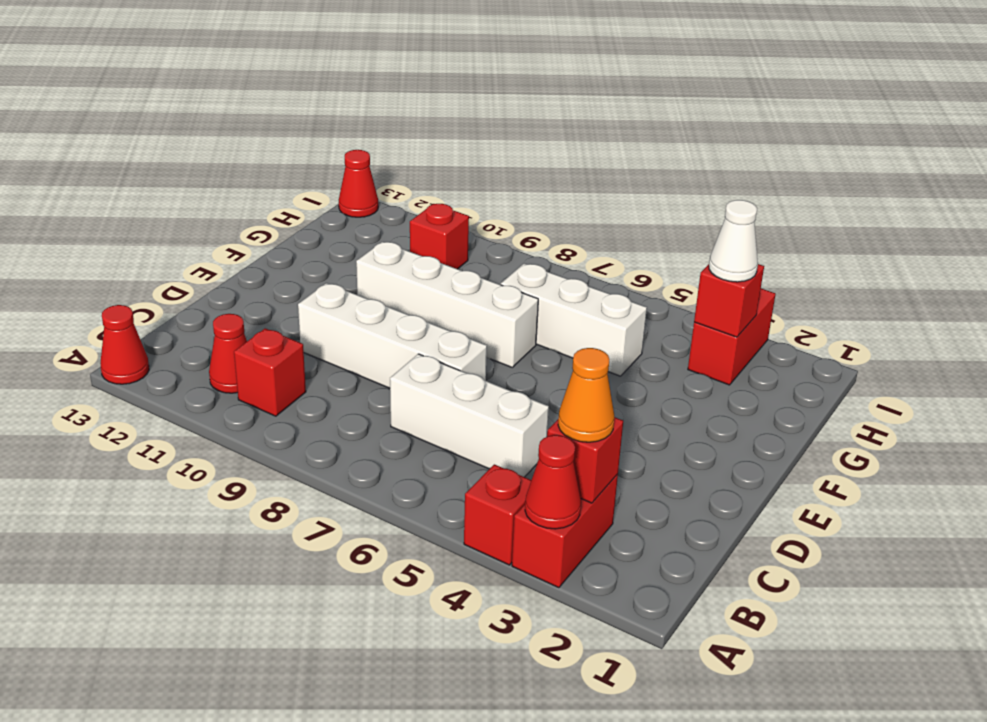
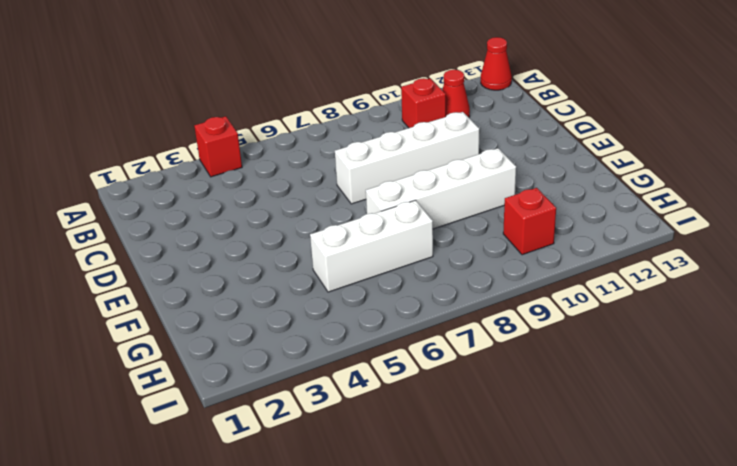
none -> red 1x2 brick [512,474,618,588]
none -> white 1x3 brick [390,354,549,477]
none -> red 1x2 brick [688,289,776,385]

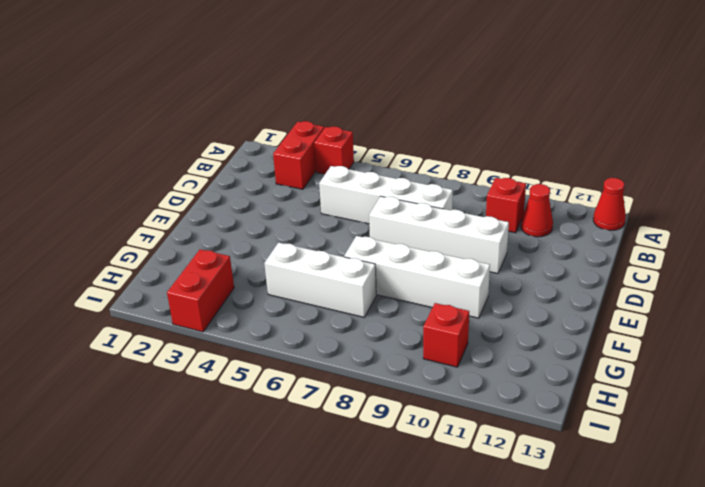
white 1x4 brick [319,166,453,224] -> white 1x3 brick [390,354,549,477]
none -> red 1x1 cone [339,150,378,217]
none -> red 1x1 cone [525,435,581,529]
none -> red 1x1 brick [547,417,623,503]

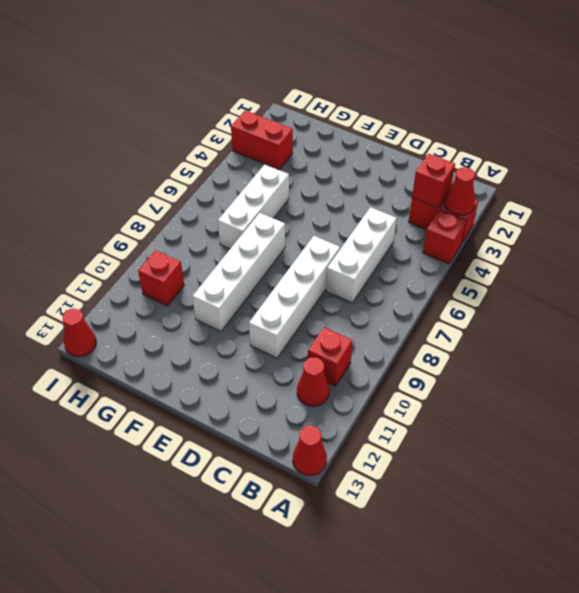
none -> red 1x1 brick [694,264,764,337]
none -> orange 1x1 cone [558,348,614,442]
none -> white 1x1 cone [709,200,758,282]

